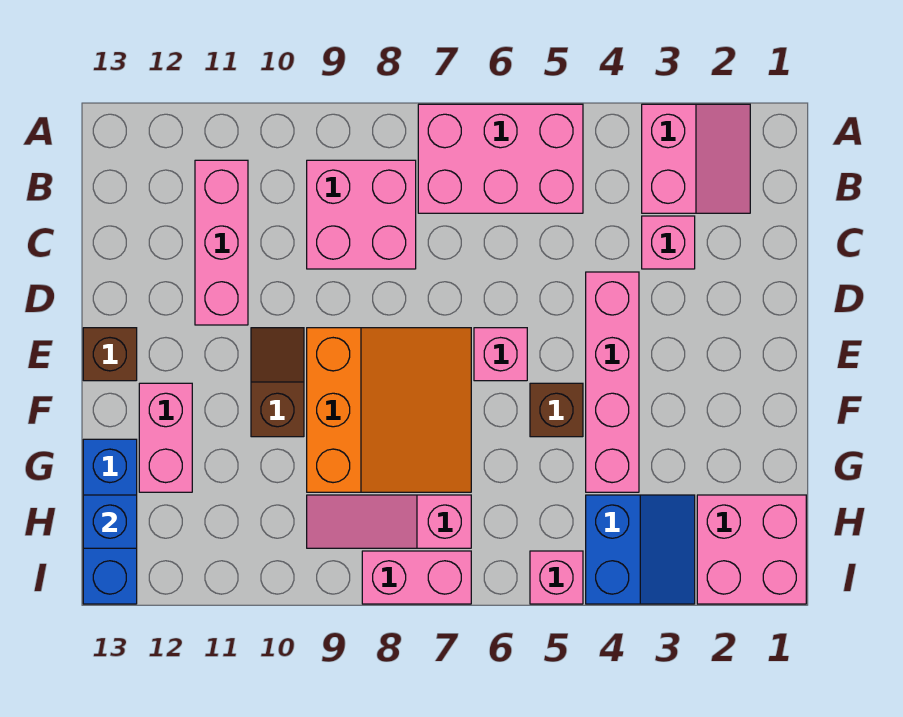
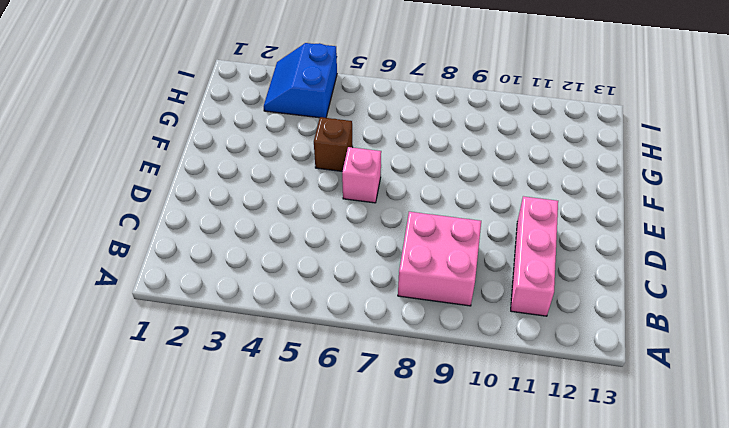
none -> pink 2x2 slope [642,104,750,213]
none -> pink 2x3 brick [418,104,583,213]
none -> pink 1x1 brick [642,216,695,269]

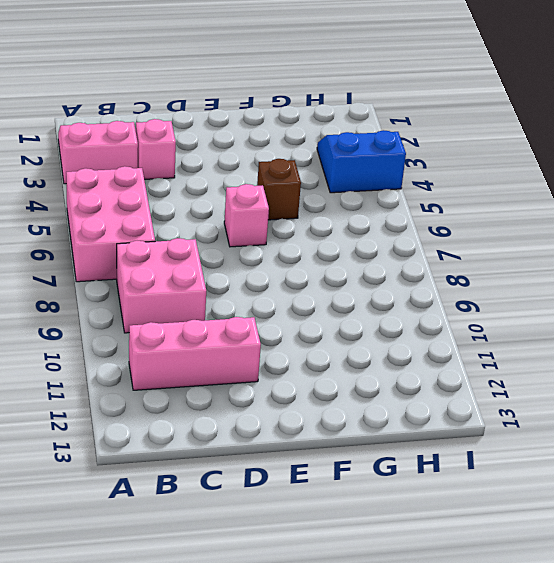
none -> pink 1x4 brick [586,272,639,492]
none -> orange 3x3 slope [307,328,471,492]
none -> brown 1x2 slope [251,328,304,437]

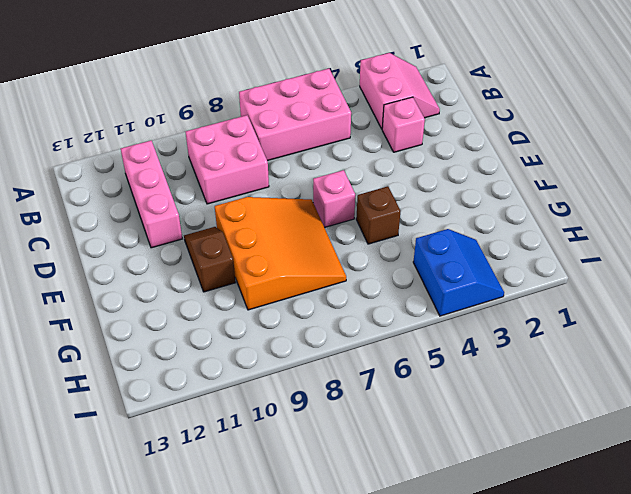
none -> pink 1x4 brick [586,272,639,492]
none -> brown 1x1 brick [83,328,137,381]
none -> pink 1x2 brick [139,383,192,492]

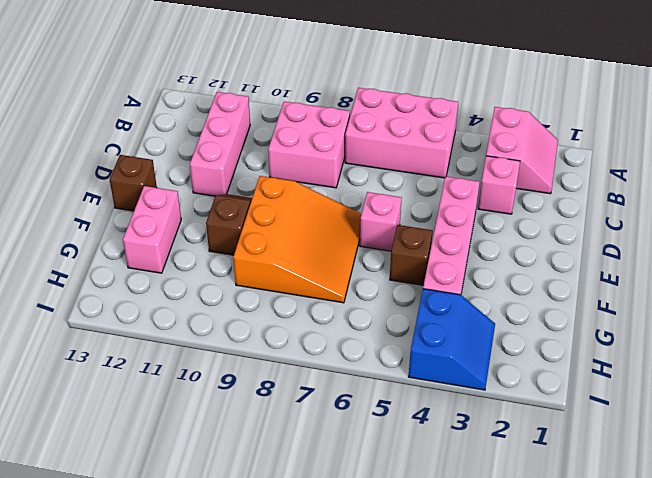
none -> blue 1x3 brick [83,439,137,604]
none -> pink 2x2 brick [697,495,806,604]
none -> pink 1x3 slope [307,495,471,548]

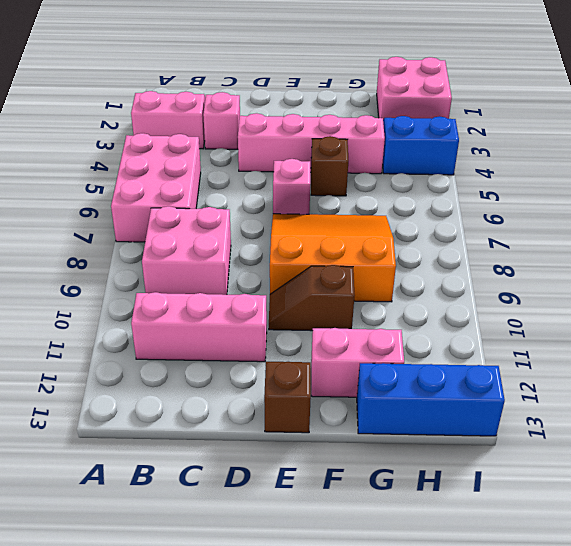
none -> pink 1x3 slope [307,495,471,548]
none -> pink 1x1 brick [530,551,583,604]
none -> pink 1x2 brick [362,551,471,604]

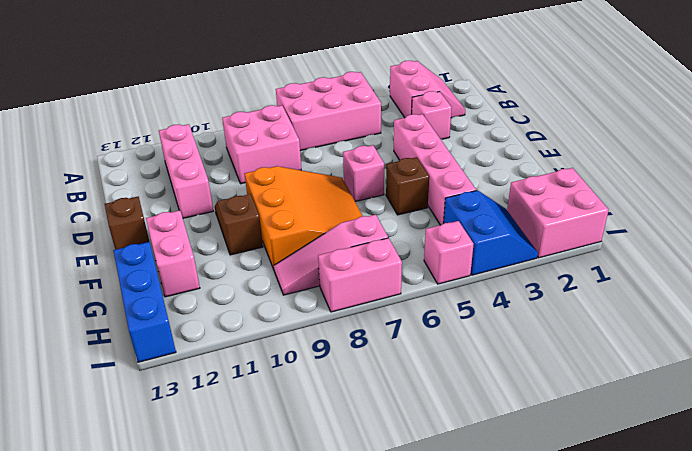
none -> blue 1x1 brick [83,495,137,548]

